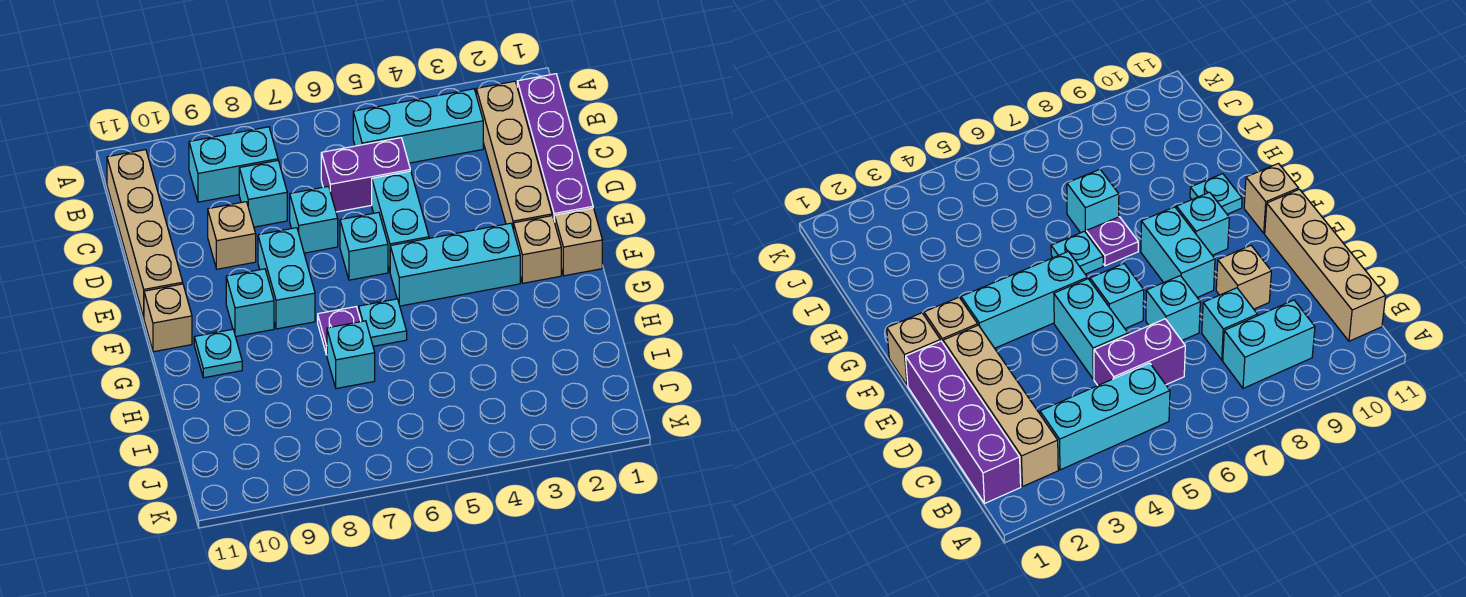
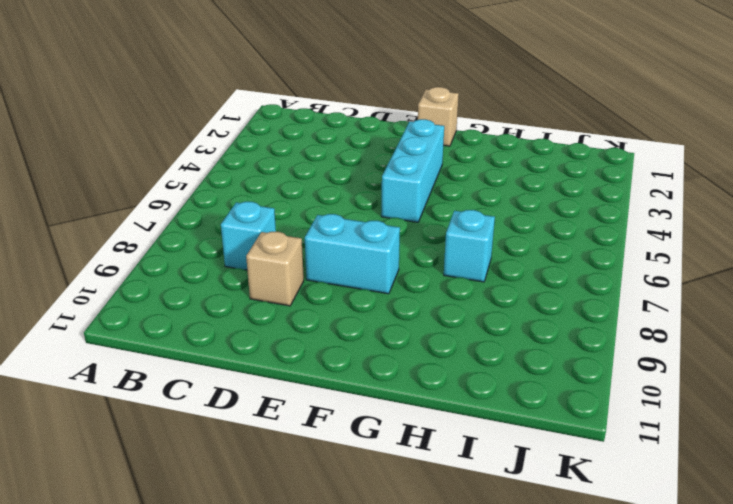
none -> purple 1x4 brick [517,74,593,222]
none -> tan 1x4 brick [476,81,552,230]
none -> cyan 1x3 brick [353,89,483,163]

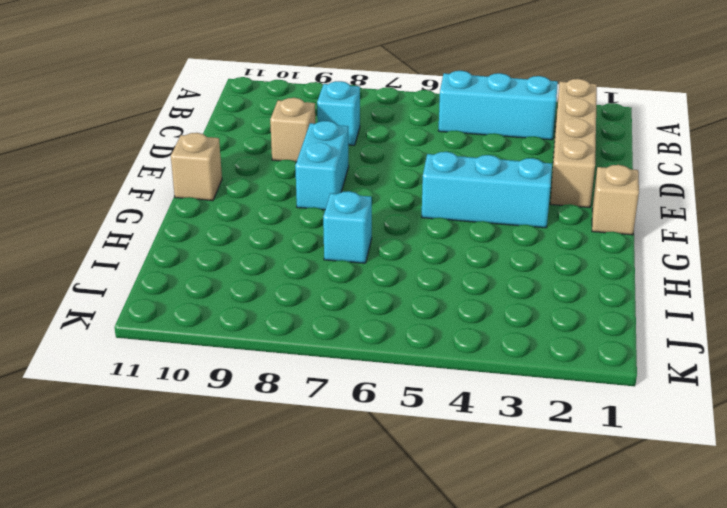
none -> purple 1x4 brick [517,74,593,222]
none -> cyan 1x2 brick [189,127,278,202]
none -> tan 1x4 brick [107,150,183,317]

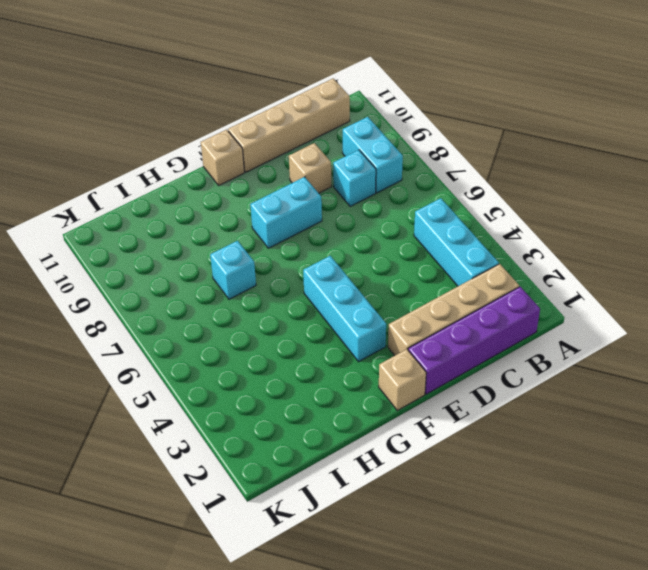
none -> purple 1x2 brick [321,138,410,212]
none -> cyan 1x2 brick [372,171,429,271]
none -> cyan 1x1 brick [290,186,338,253]

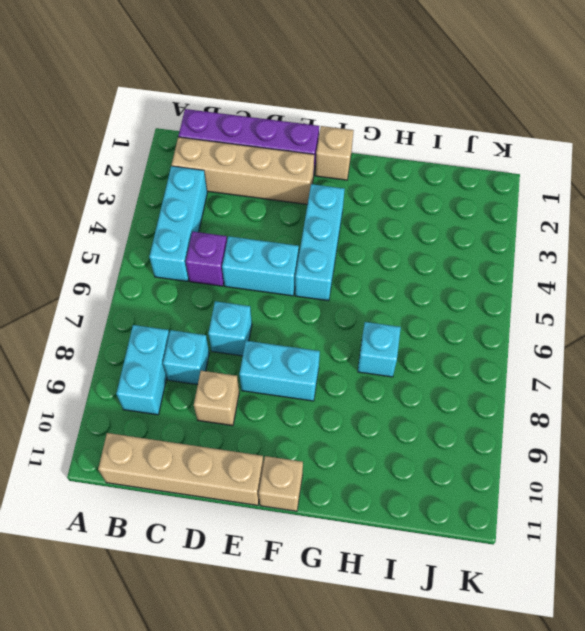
purple 1x1 brick [186,232,227,286] -> purple 1x2 brick [321,138,410,212]
none -> cyan 1x1 brick [340,212,388,280]
none -> tan 1x1 brick [514,216,561,283]
none -> cyan 1x1 brick [226,269,274,337]

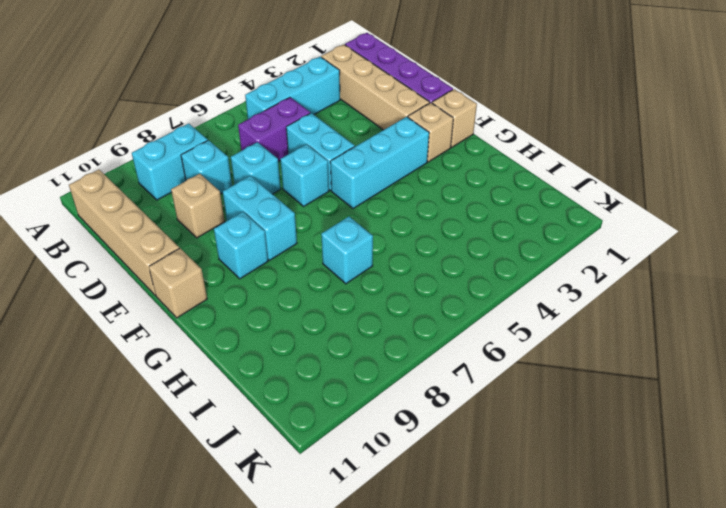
none -> cyan 1x1 plate [359,299,407,346]
none -> purple 1x1 plate [318,307,361,355]
none -> cyan 1x1 plate [194,329,242,378]

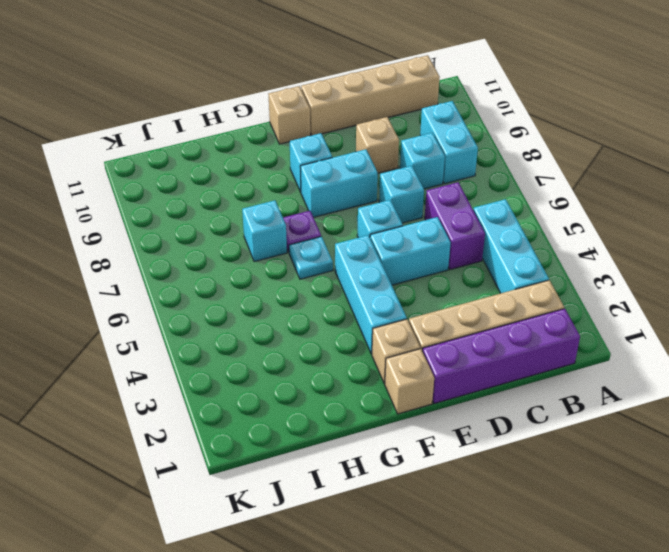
none -> cyan 1x1 plate [194,329,242,378]

